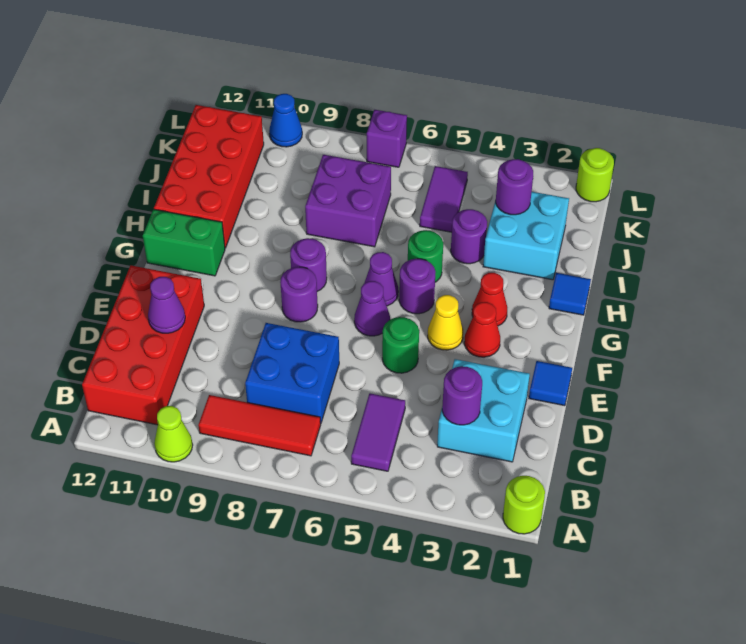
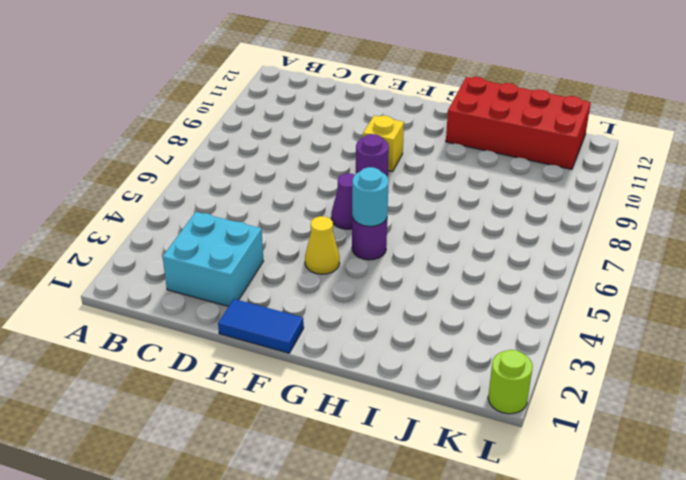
blue 1x2 tile [218,299,304,353] -> blue 1x1 tile [529,361,572,406]
yellow 1x1 brick [363,115,404,172] -> none
cyan 1x1 round brick [352,167,389,226] -> none
none -> lime 1x1 round brick [503,476,545,534]
none -> lime 1x1 cone [154,406,193,462]
none -> purple 1x2 tile [351,393,405,471]
none -> red 1x3 tile [198,395,321,456]

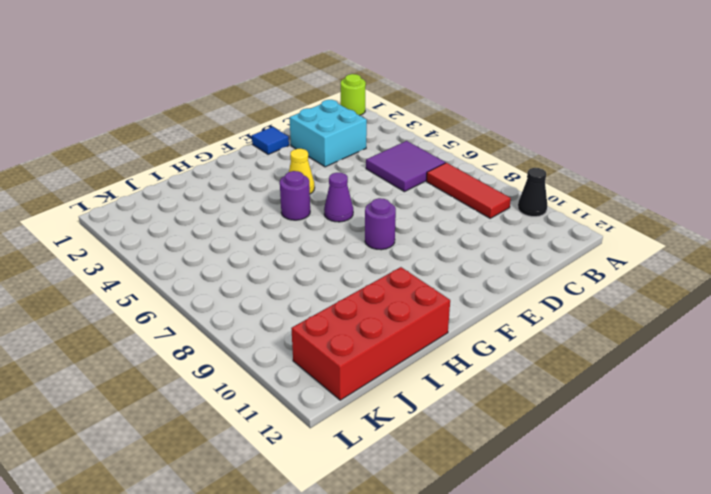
black 1x1 cone [518,168,547,217] -> lime 1x1 cone [154,406,193,462]
purple 2x2 tile [366,141,445,192] -> purple 1x2 tile [351,393,405,471]
none -> red 2x4 brick [82,266,204,425]
none -> blue 2x2 brick [245,323,339,423]
none -> green 1x1 round brick [382,317,419,373]
none -> red 1x1 cone [464,302,500,357]

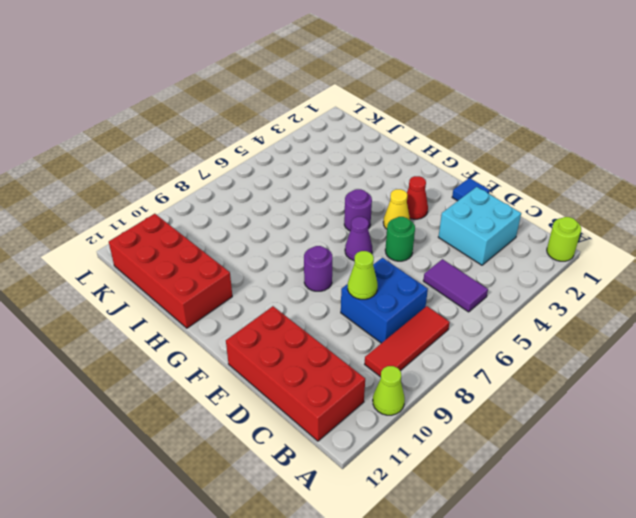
lime 1x1 cone [348,251,378,299] -> none
none -> red 1x1 cone [472,273,507,326]
none -> purple 1x1 cone [365,252,398,306]
none -> purple 1x1 round brick [290,238,327,291]
none -> green 1x2 brick [143,209,225,276]

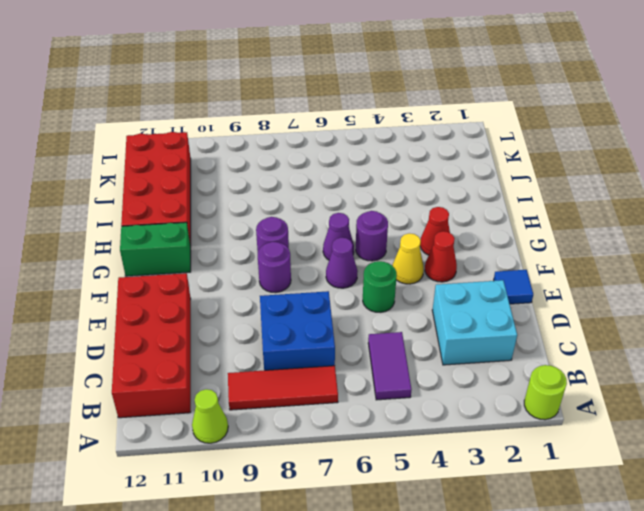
none -> blue 1x1 tile [549,273,591,315]
none -> green 1x1 round brick [408,230,443,282]
none -> cyan 2x2 brick [483,192,569,280]
none -> purple 1x1 round brick [451,209,487,264]

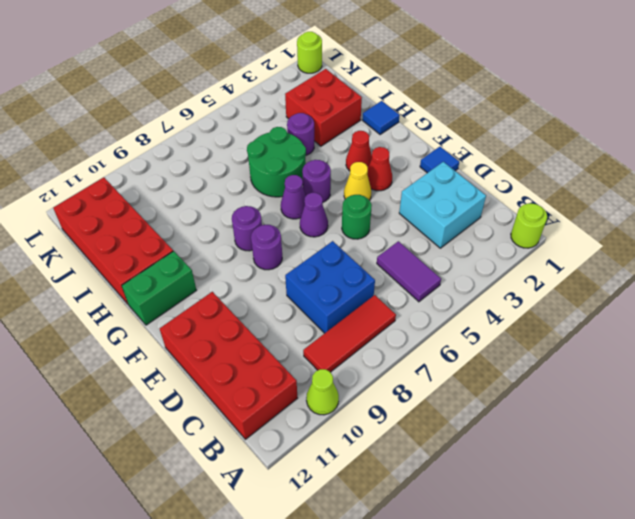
green 2x2 round brick [247,127,306,197] -> green 1x1 round brick [408,230,443,282]
red 2x2 brick [285,69,362,146] -> cyan 2x2 brick [483,192,569,280]
none -> purple 2x2 brick [305,155,391,247]
none -> purple 1x2 tile [420,166,468,232]
none -> purple 1x1 brick [367,110,407,167]
none -> blue 1x1 cone [269,94,302,147]

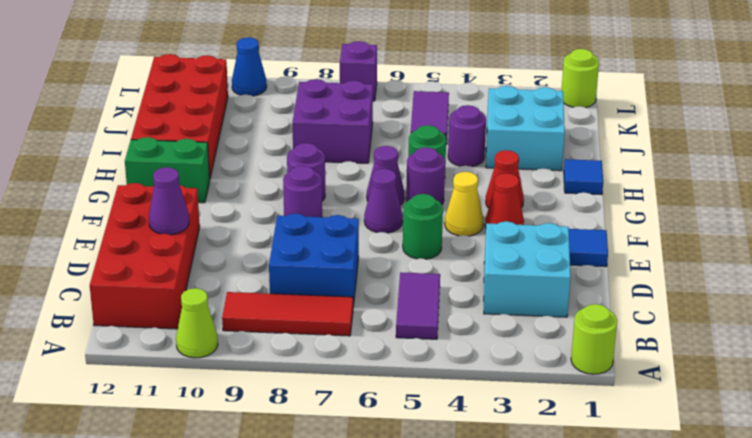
none -> purple 1x1 round brick [442,366,482,425]
none -> purple 1x1 round brick [496,159,533,215]

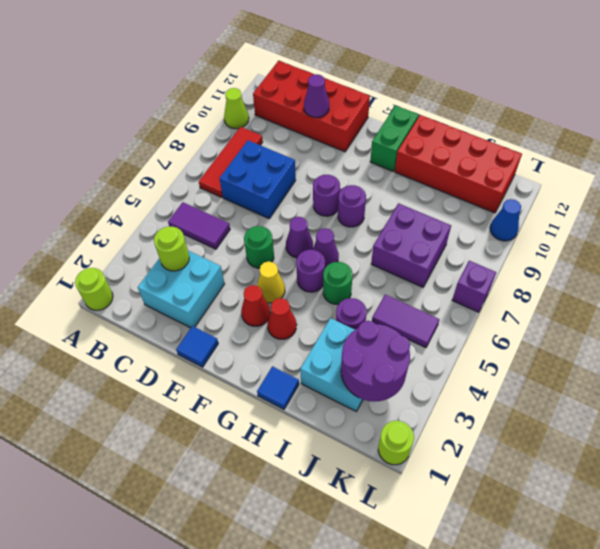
lime 1x1 round brick [154,227,189,271] -> purple 1x1 round brick [442,366,482,425]
purple 2x2 round brick [341,321,410,402] -> purple 1x1 round brick [496,159,533,215]

